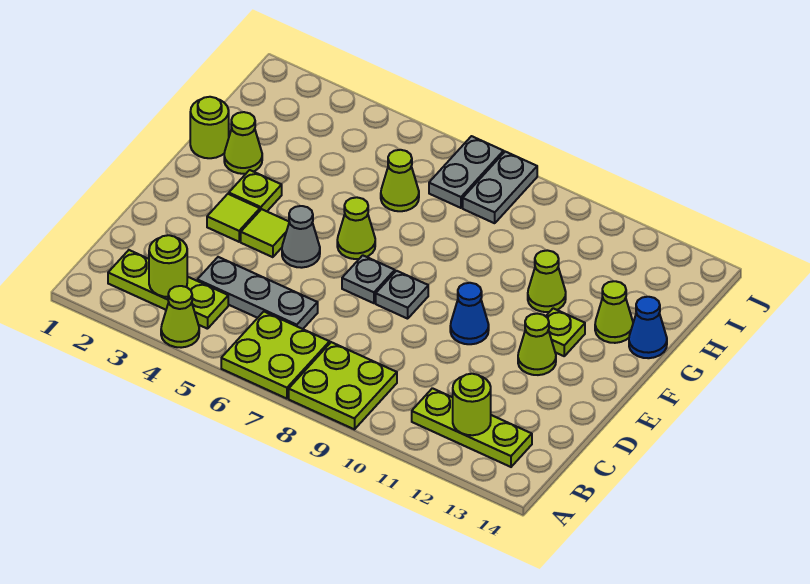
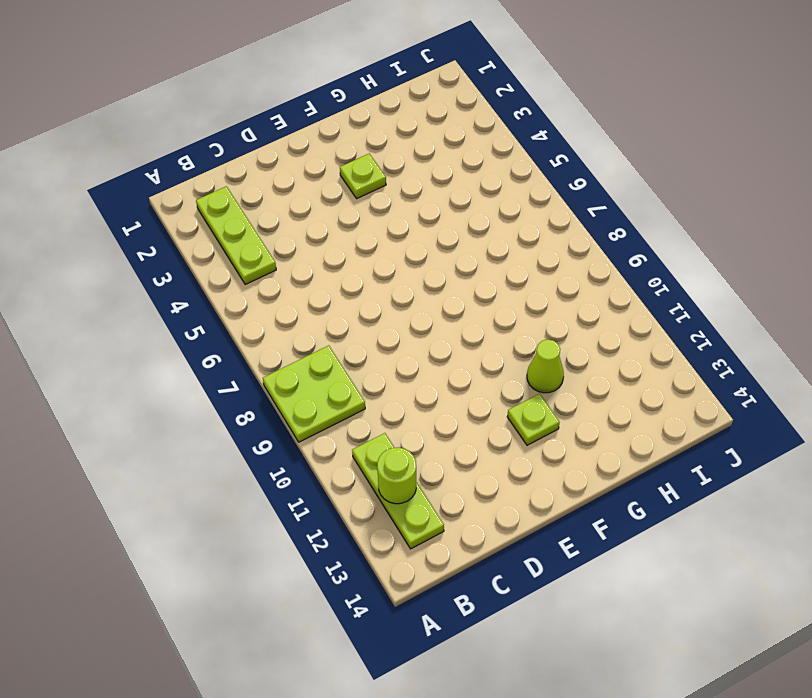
none -> lime 1x1 cone [161,286,199,348]
none -> lime 2x2 plate [221,312,330,399]
none -> grey 1x3 plate [197,257,318,329]

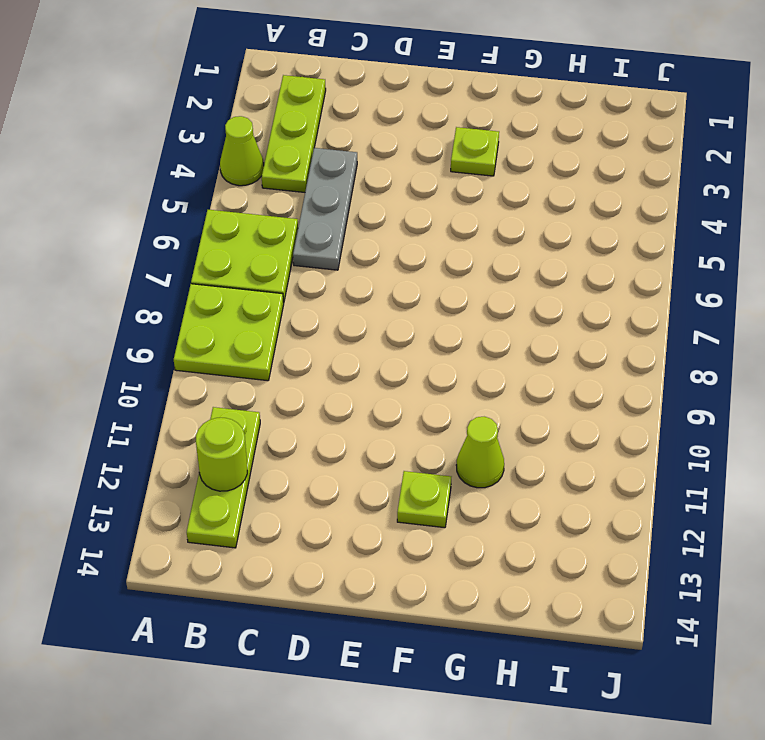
none -> lime 1x1 tile [207,194,260,242]
none -> lime 1x1 tile [241,209,289,257]
none -> grey 1x1 cone [282,206,320,268]

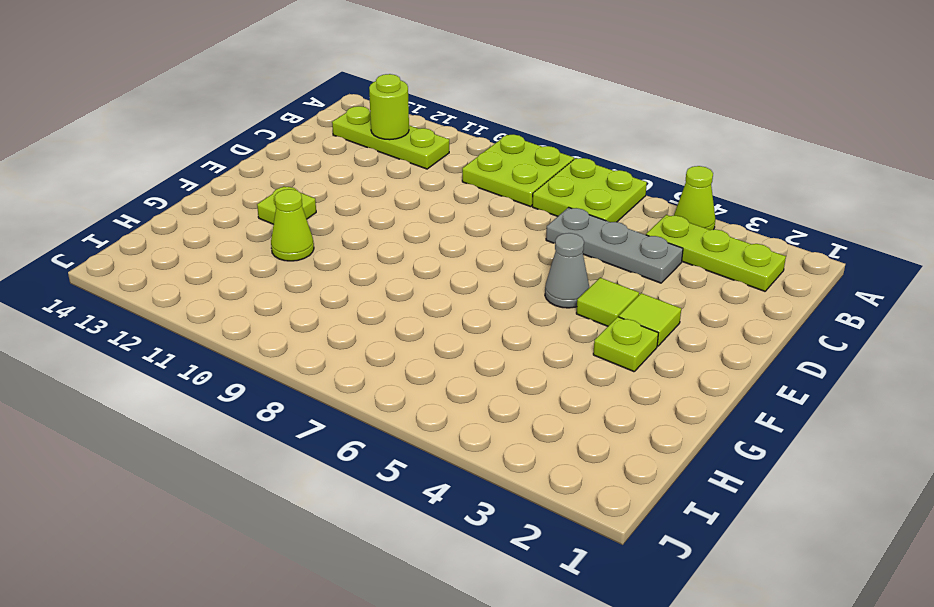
none -> grey 1x1 plate [342,255,395,303]
none -> grey 1x1 plate [376,271,428,319]
none -> blue 1x1 cone [450,283,489,344]

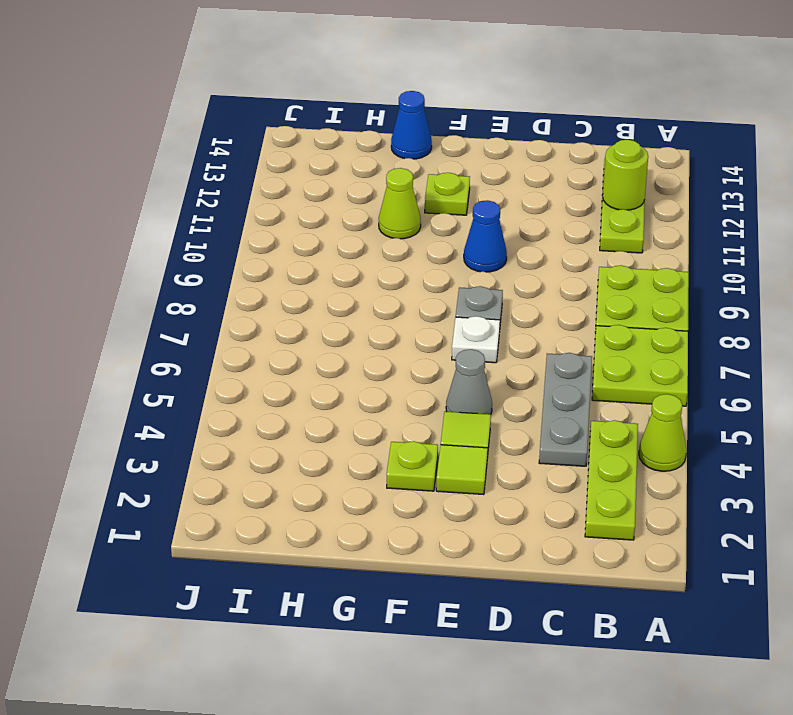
white 1x1 plate [452,316,500,363] -> grey 1x1 plate [342,255,395,303]
none -> lime 1x1 cone [518,314,556,375]
none -> lime 1x1 cone [337,197,375,259]
none -> lime 1x1 round brick [190,97,229,158]

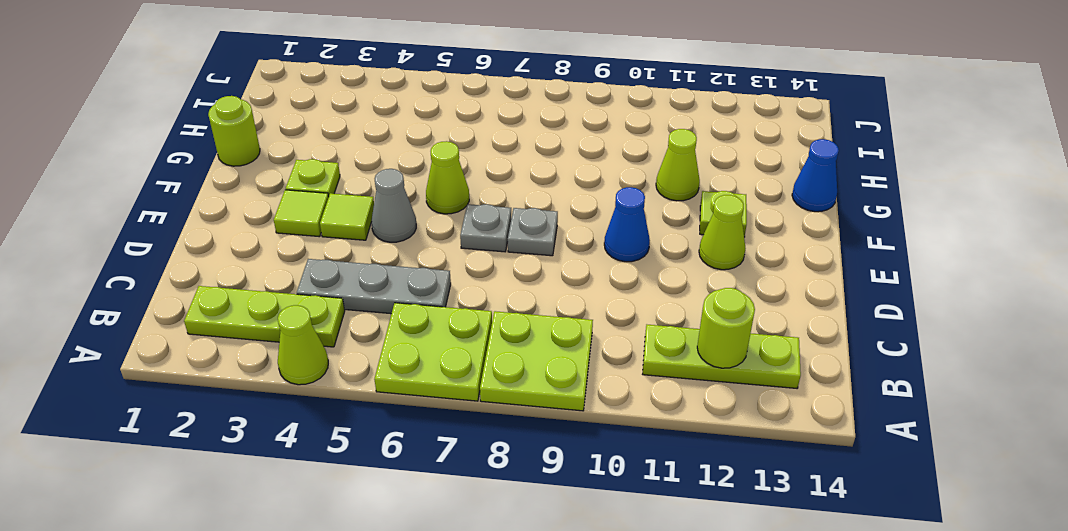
none -> lime 1x1 cone [224,112,262,174]
none -> lime 1x1 cone [595,281,633,343]
none -> lime 1x1 cone [381,150,419,211]

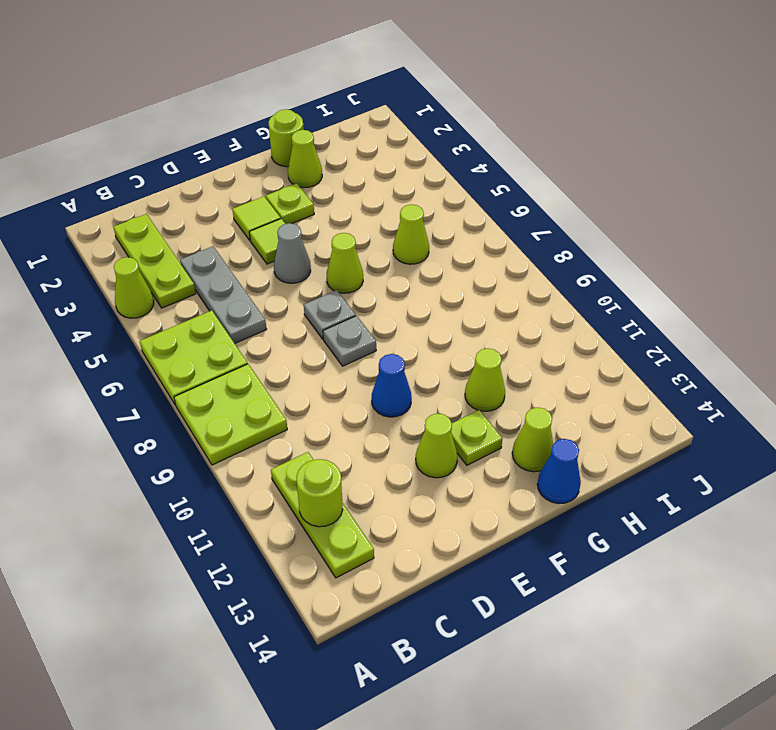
none -> grey 1x2 plate [429,136,504,208]
none -> grey 1x2 plate [463,152,537,223]
none -> lime 1x1 round brick [149,235,187,297]

